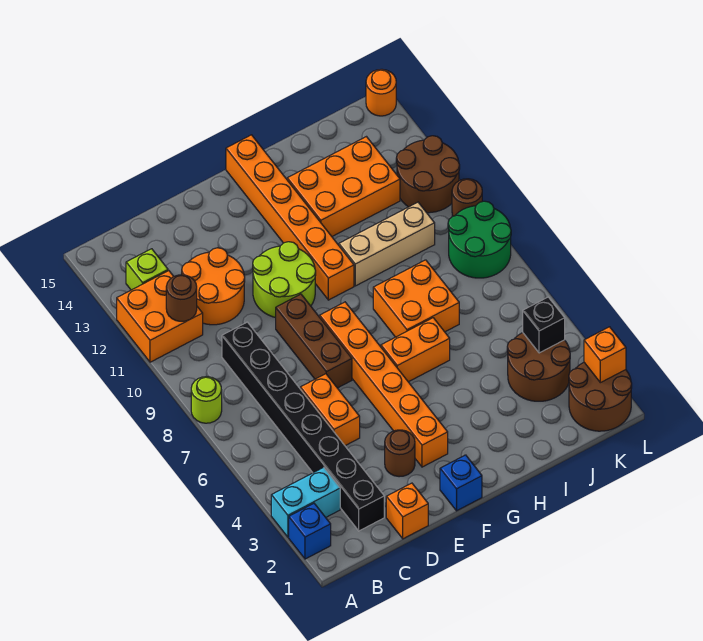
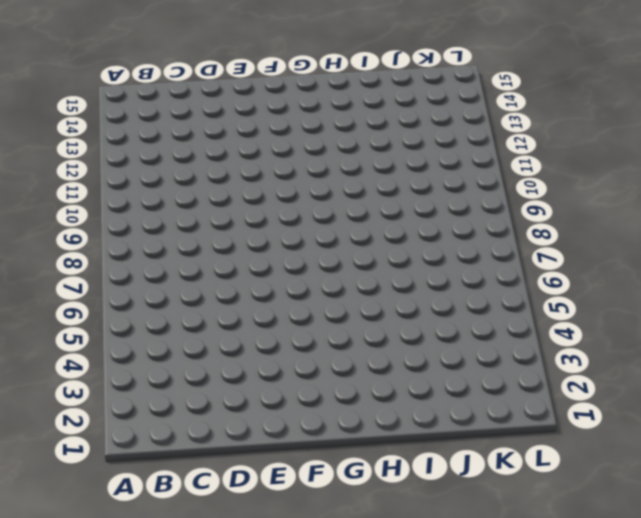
none -> blue 1x1 brick [289,503,331,559]
none -> cyan 1x2 brick [271,467,340,537]
none -> lime 1x1 round brick [191,377,222,423]

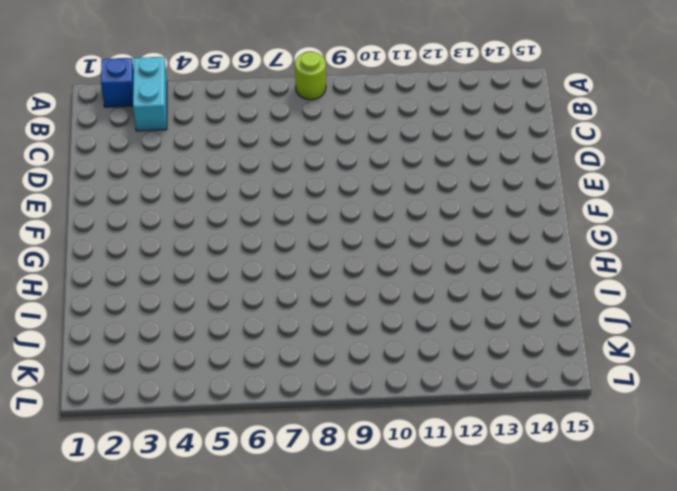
none -> orange 2x2 brick [117,271,203,362]
none -> lime 1x1 brick [126,249,168,290]
none -> black 1x8 brick [222,322,384,531]

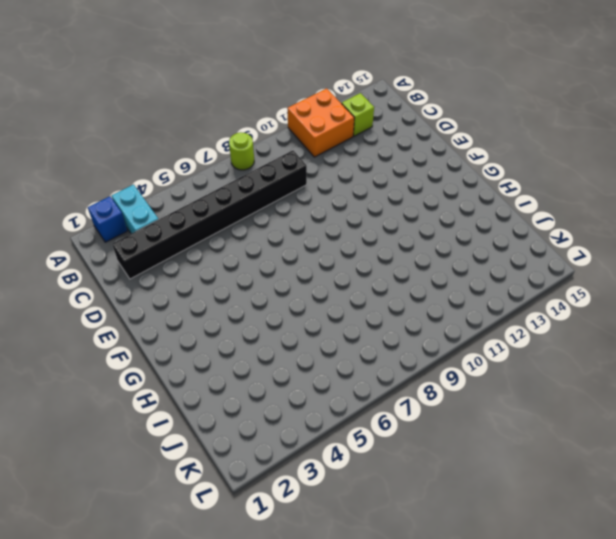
none -> orange 2x2 round brick [182,248,245,325]
none -> orange 1x1 brick [386,483,428,539]
none -> orange 1x2 brick [300,374,360,446]

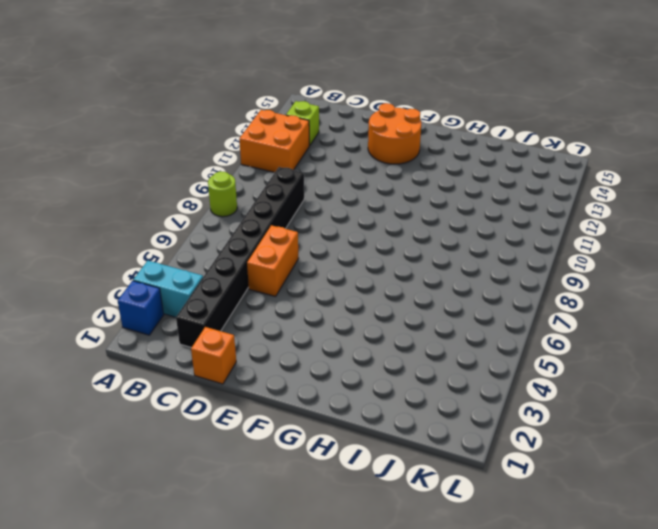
orange 2x2 round brick [368,103,421,164] -> orange 2x2 round brick moved to [182,248,245,325]
none -> brown 1x1 round brick [385,430,415,477]
none -> brown 1x3 brick [276,294,352,388]
none -> lime 2x2 round brick [253,242,316,318]

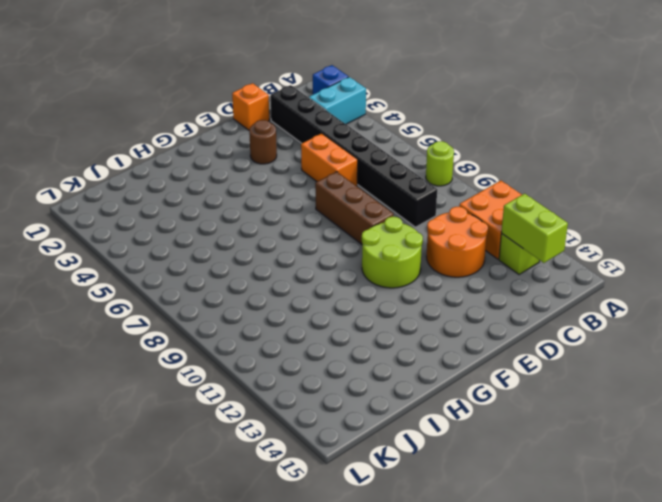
lime 1x2 brick [501,194,568,263] -> none
none -> blue 1x1 brick [440,455,482,511]
none -> orange 1x6 brick [320,302,448,467]
none -> orange 1x2 brick [381,318,450,382]

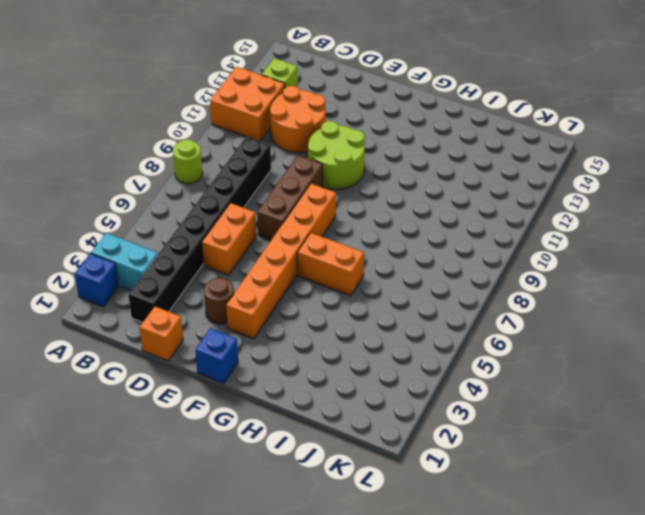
none -> orange 1x6 brick [226,135,354,300]
none -> orange 2x2 brick [373,260,459,337]
none -> tan 1x3 brick [339,202,435,286]

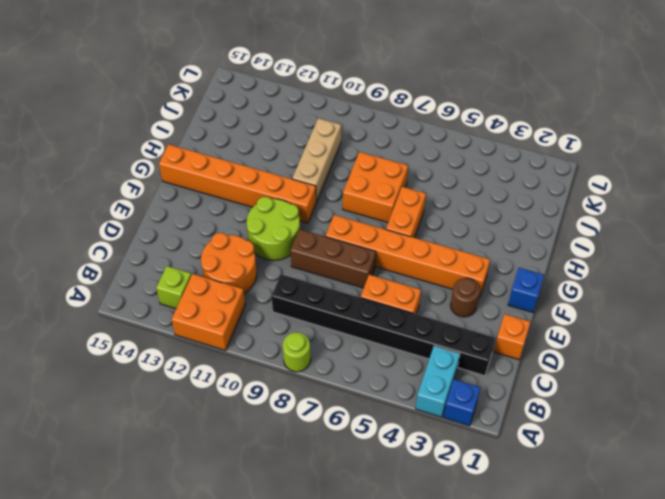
none -> orange 2x3 brick [287,137,400,236]
none -> brown 2x2 round brick [507,333,570,401]
none -> brown 2x2 round brick [569,363,632,431]

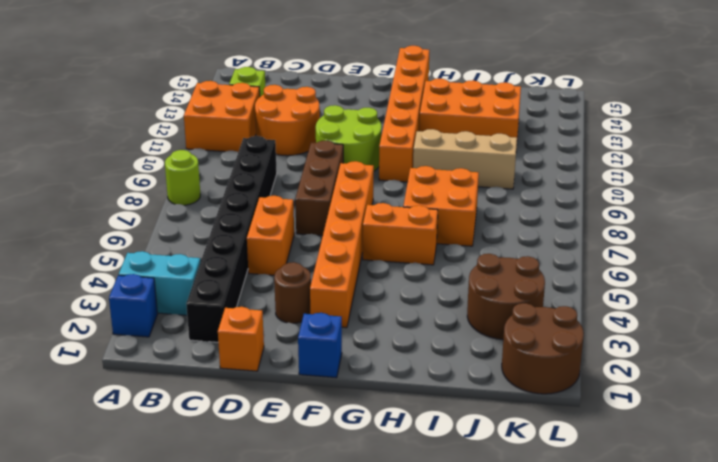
none -> green 2x2 round brick [448,201,511,278]
none -> brown 2x2 round brick [396,136,460,213]
none -> brown 1x1 round brick [452,179,482,216]

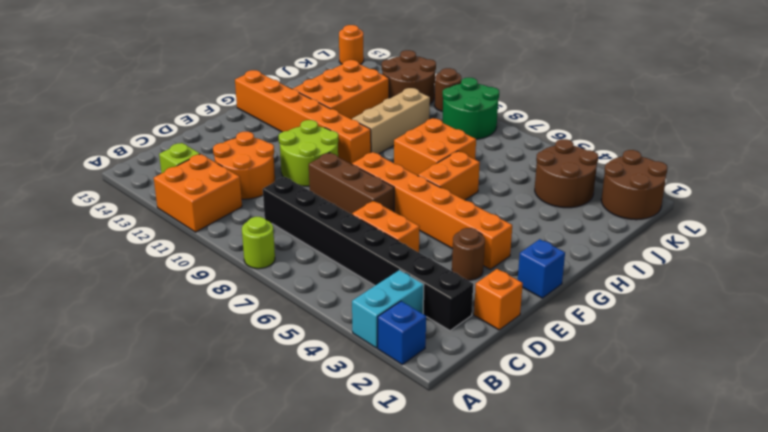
none -> brown 1x1 round brick [166,275,197,321]
none -> black 1x1 brick [523,297,565,353]
none -> orange 1x1 brick [584,327,626,383]

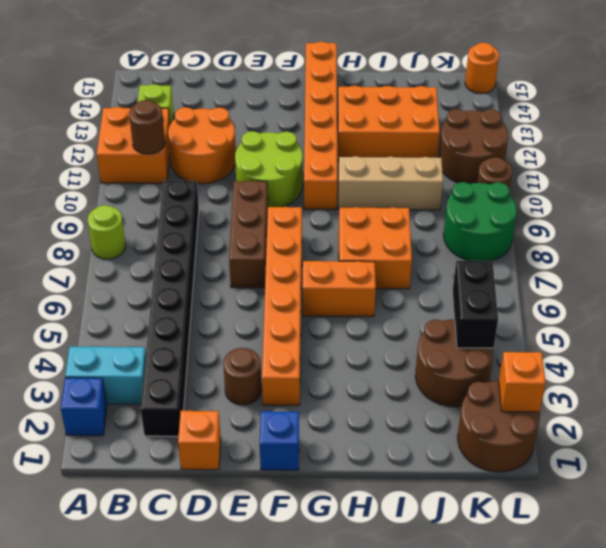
black 1x2 brick [453,261,498,348] -> black 1x1 brick [523,297,565,353]
none -> orange 1x2 brick [300,374,360,446]

